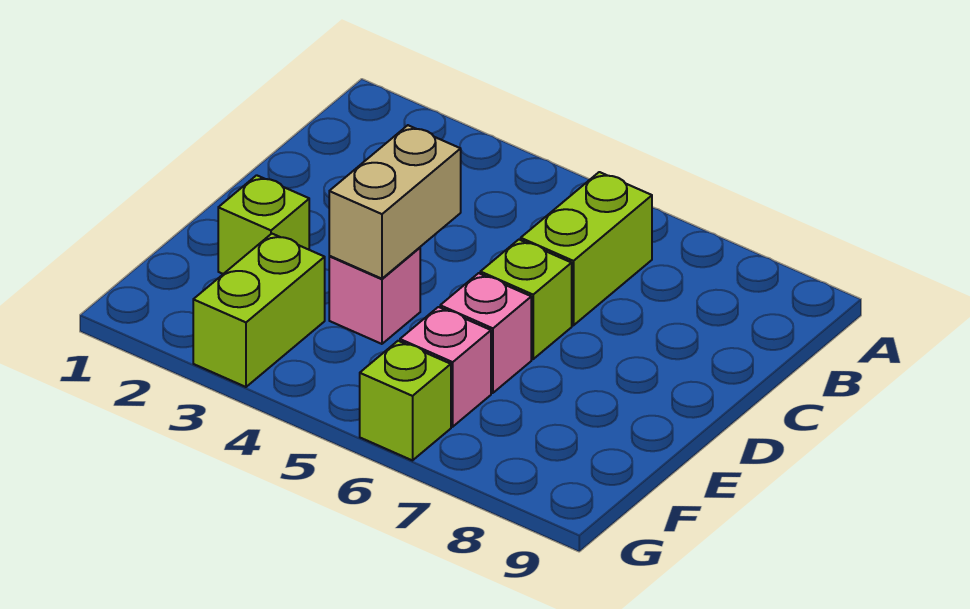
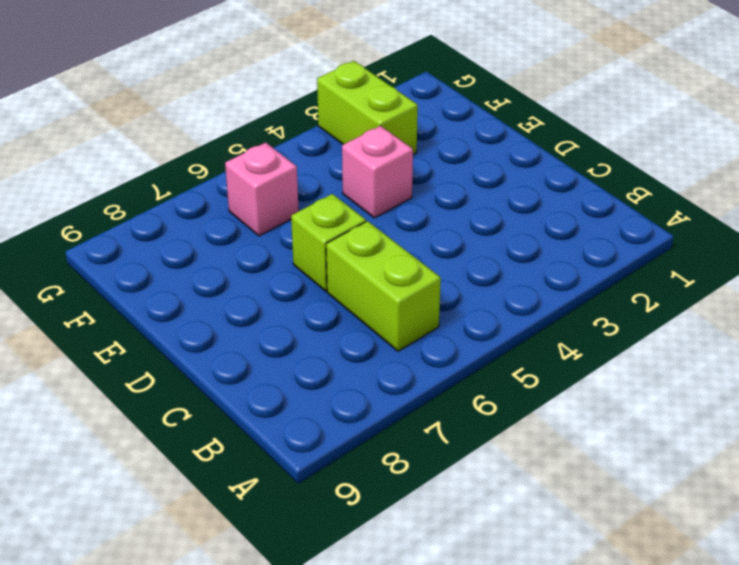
none -> lime 1x1 brick [218,175,309,274]
none -> pink 1x1 brick [440,273,531,393]

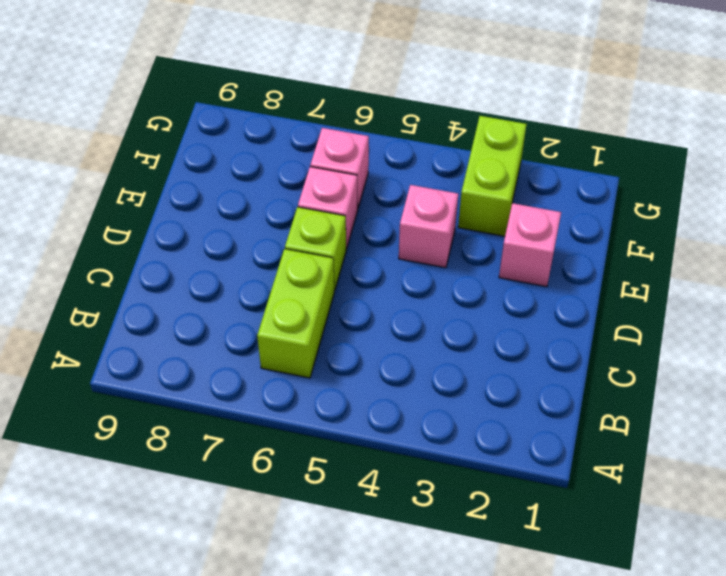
pink 1x1 brick [499,203,561,287] -> lime 1x1 brick [218,175,309,274]
none -> lime 1x1 brick [360,341,451,460]
none -> tan 1x2 brick [329,125,461,279]

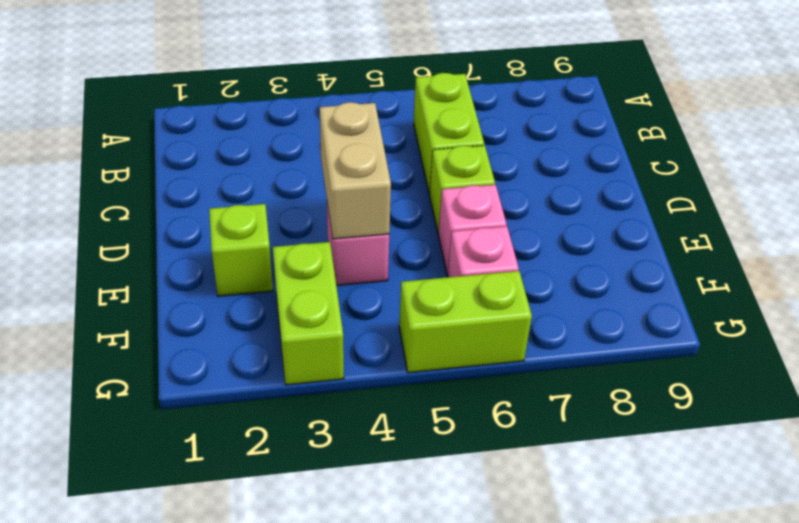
lime 1x2 brick [399,271,532,373] -> lime 1x1 brick [360,341,451,460]

